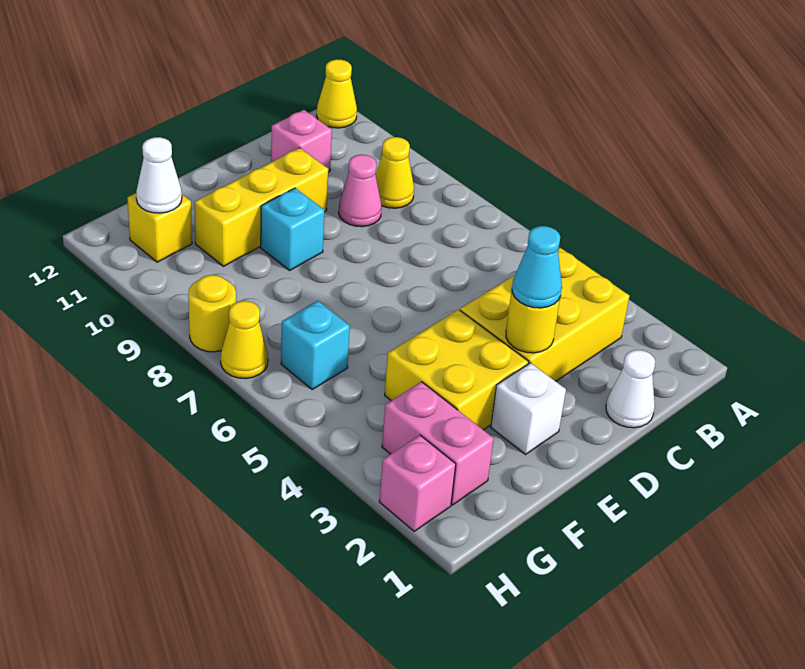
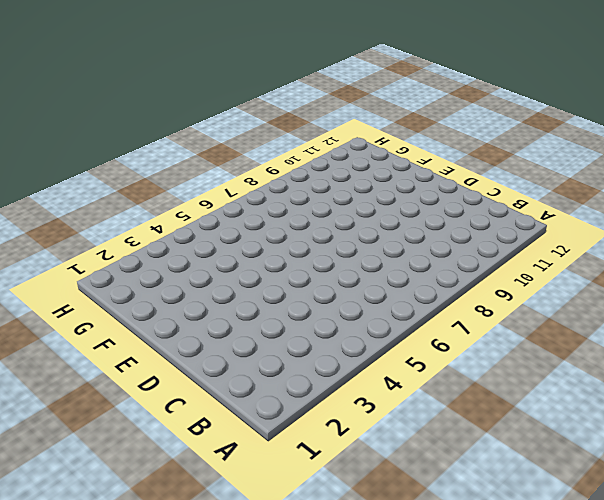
none -> yellow 1x1 cone [317,59,357,128]
none -> yellow 2x3 brick [460,248,629,381]
none -> yellow 1x1 cone [375,137,414,208]

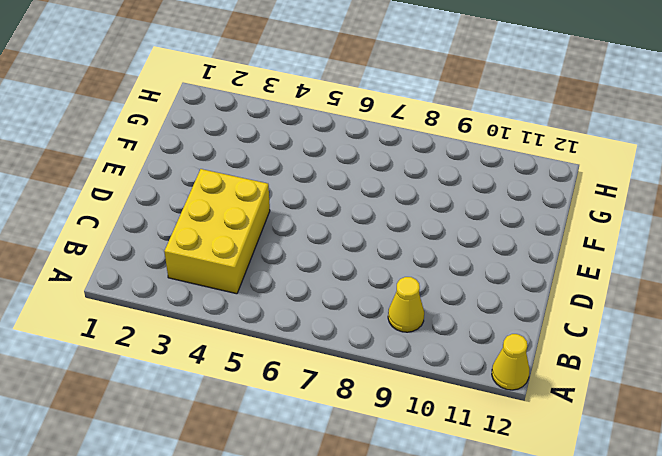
none -> white 1x1 cone [606,350,655,428]
none -> pink 1x1 cone [339,155,382,227]
none -> pink 1x1 brick [271,110,332,172]

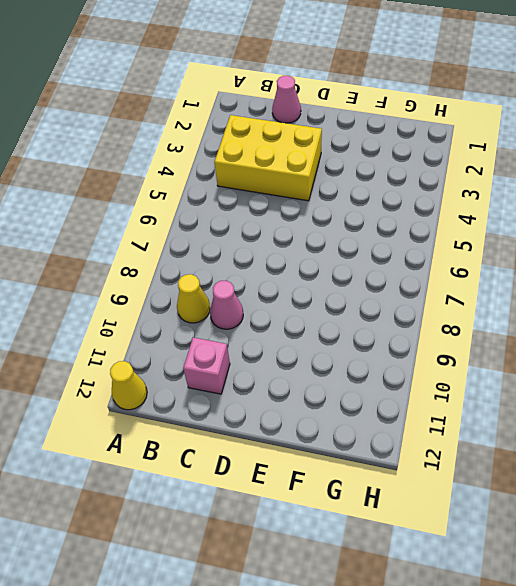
pink 1x1 cone [272,75,301,123] -> white 1x1 cone [606,350,655,428]
none -> yellow 1x3 brick [194,148,328,266]
none -> white 1x1 brick [491,363,566,454]
none -> yellow 2x2 brick [385,310,529,430]

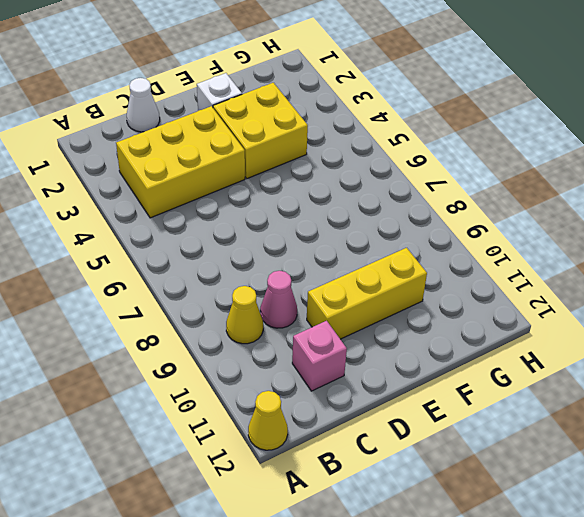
none -> cyan 1x1 brick [261,188,325,270]
none -> pink 1x2 brick [382,382,494,505]
none -> cyan 1x1 brick [281,301,350,390]

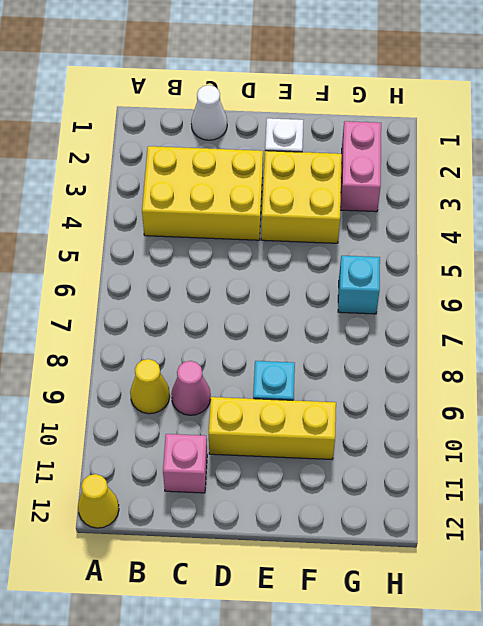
none -> yellow 1x1 brick [128,193,192,262]
none -> pink 1x1 brick [379,435,456,531]
none -> yellow 1x1 cone [221,301,268,379]

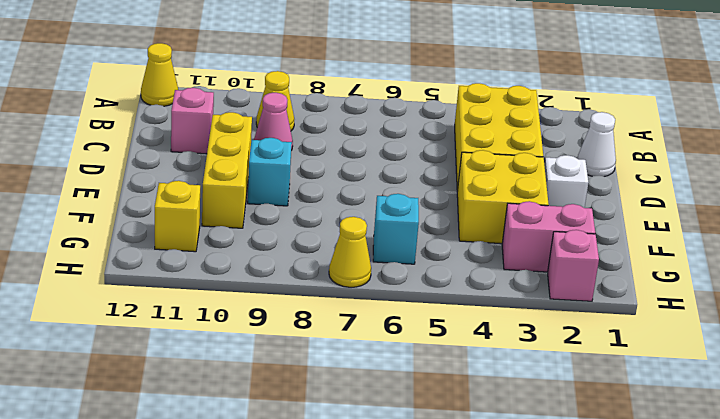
none -> yellow 1x1 round brick [188,275,236,352]
none -> yellow 1x1 round brick [506,292,560,353]
none -> white 1x1 cone [136,137,182,213]

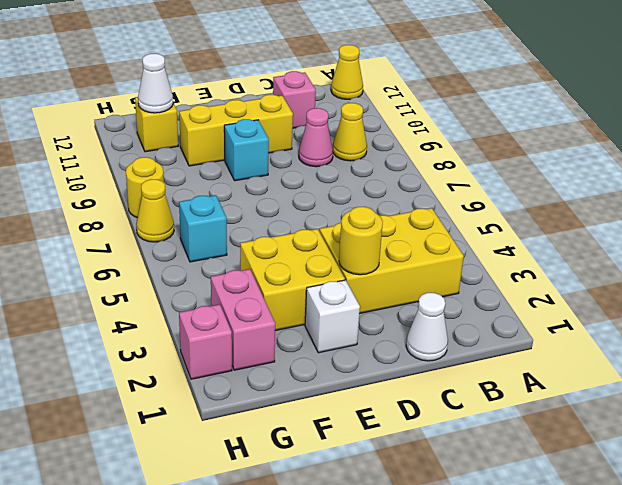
none -> cyan 1x1 cone [512,226,562,308]

